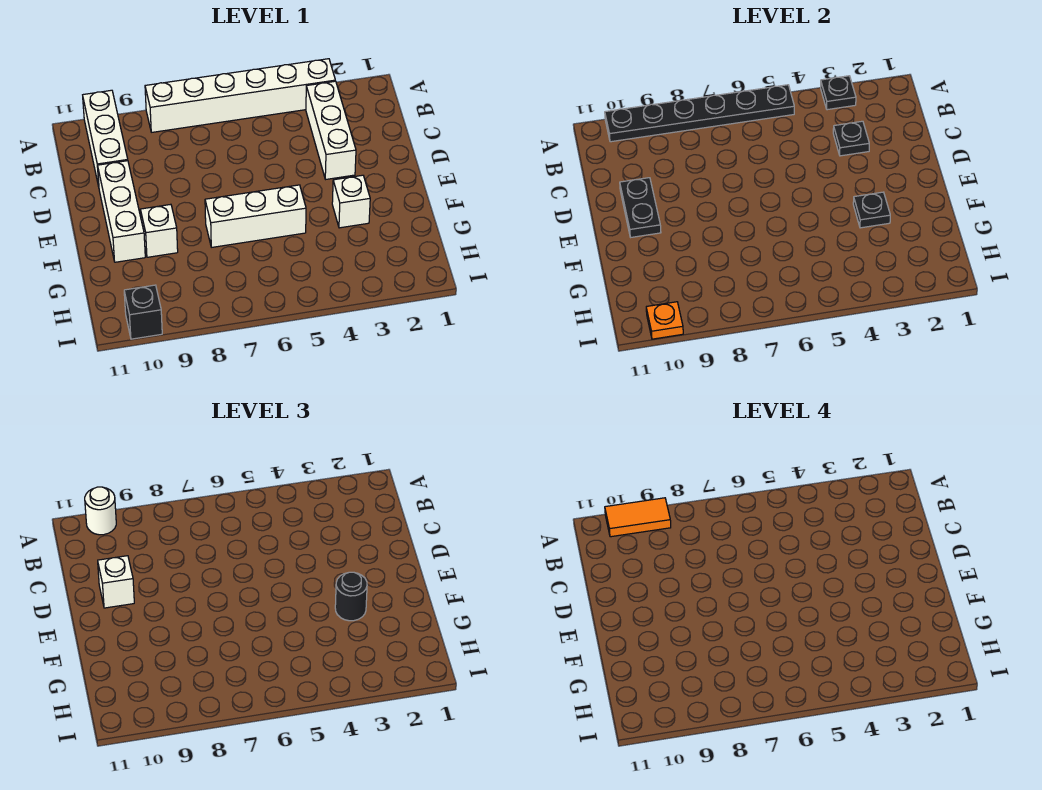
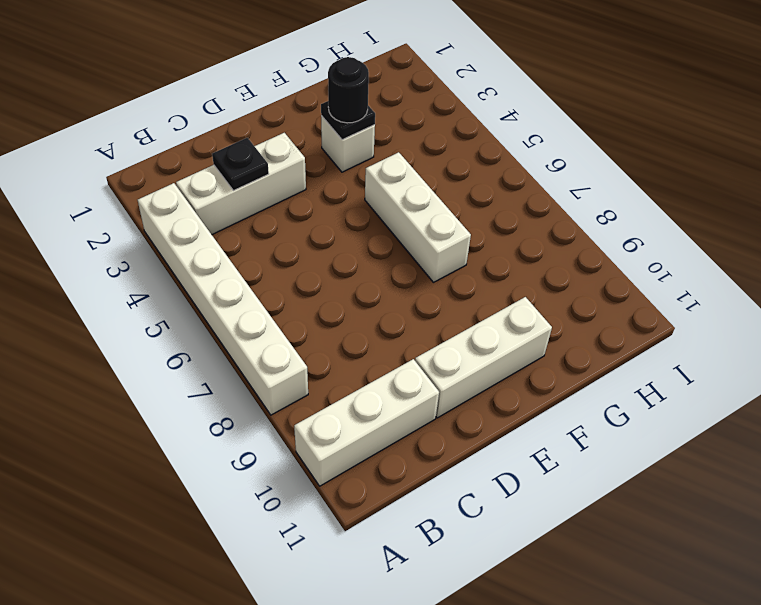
none -> white 1x1 brick [140,204,178,257]
none -> black 1x1 brick [124,285,162,339]
none -> black 1x1 plate [821,76,856,110]

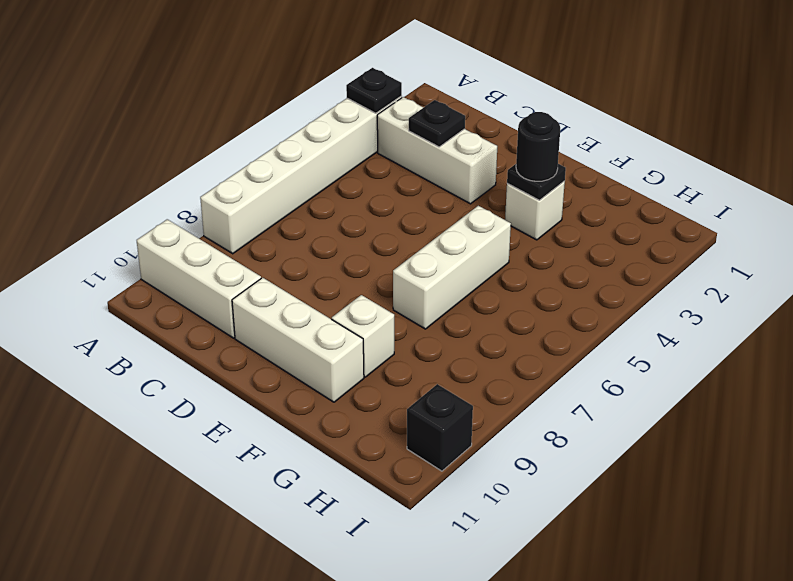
none -> black 1x6 plate [605,85,794,142]
none -> black 1x2 plate [620,178,661,237]
none -> orange 1x1 plate [646,302,683,339]

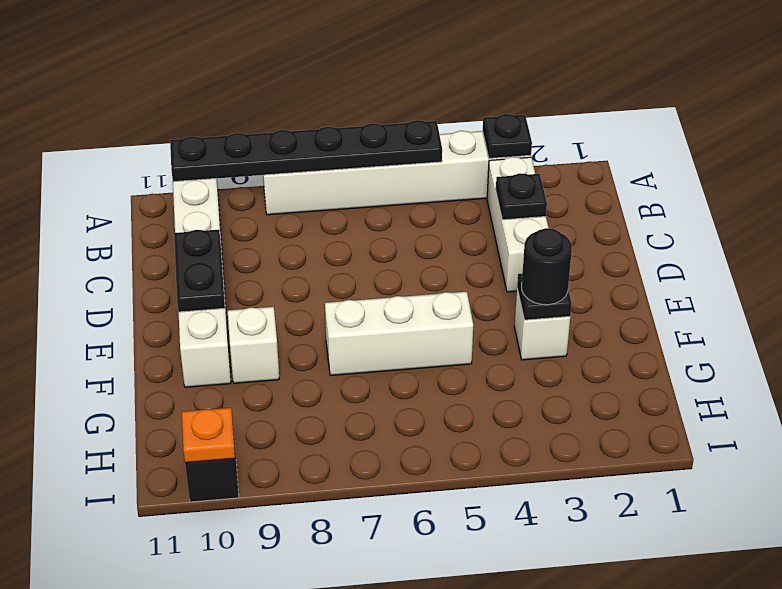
none -> white 1x1 round brick [85,487,116,535]
none -> white 1x1 brick [98,556,134,608]
none -> orange 1x2 tile [605,498,671,537]

